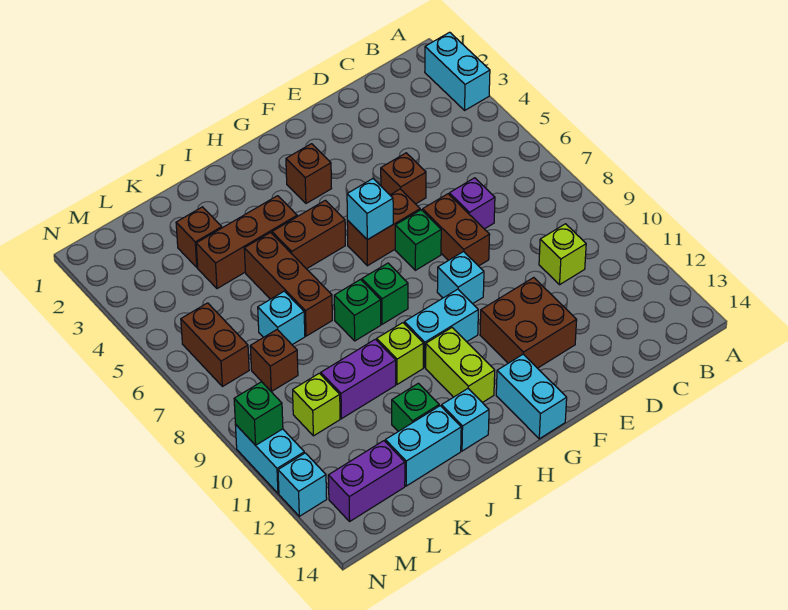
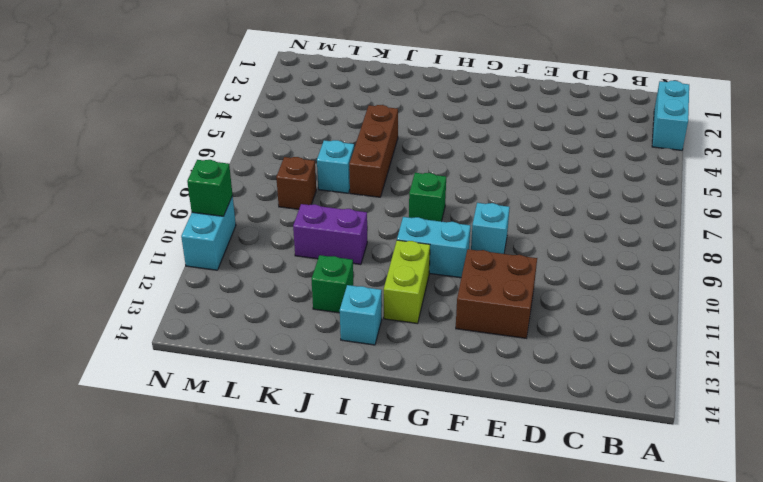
none -> lime 1x1 brick [539,224,586,285]
none -> purple 1x1 brick [449,178,495,229]
none -> brown 1x1 brick [381,153,426,204]
none -> brown 1x2 brick [422,194,490,266]

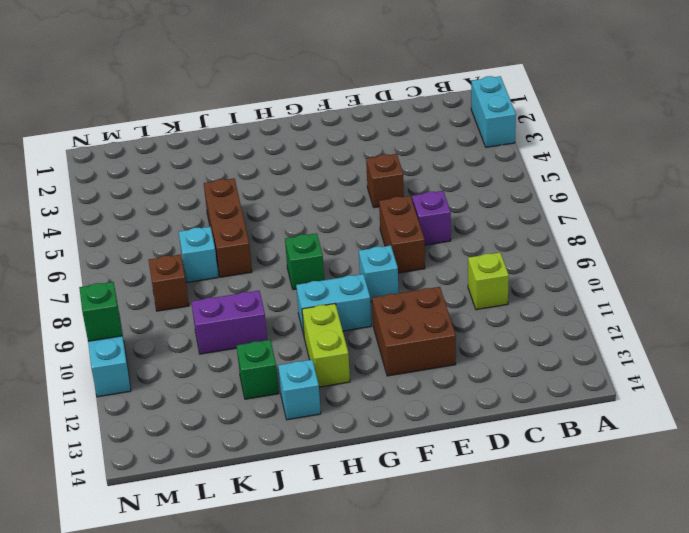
none -> brown 1x2 brick [347,189,420,266]
none -> green 1x1 brick [395,210,441,270]
none -> brown 1x1 brick [286,144,331,203]
none -> cyan 1x2 brick [496,354,567,439]

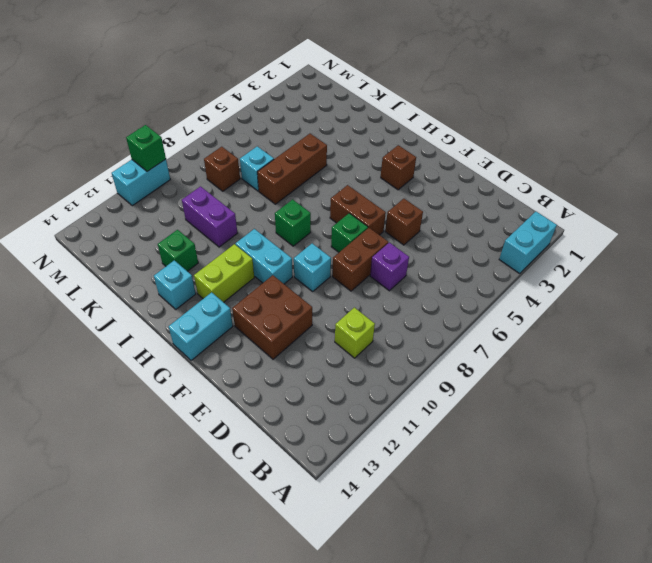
none -> brown 1x2 brick [272,200,345,269]
none -> brown 1x3 brick [196,196,297,289]
none -> green 1x1 brick [334,280,381,341]
none -> lime 1x1 brick [377,323,424,384]

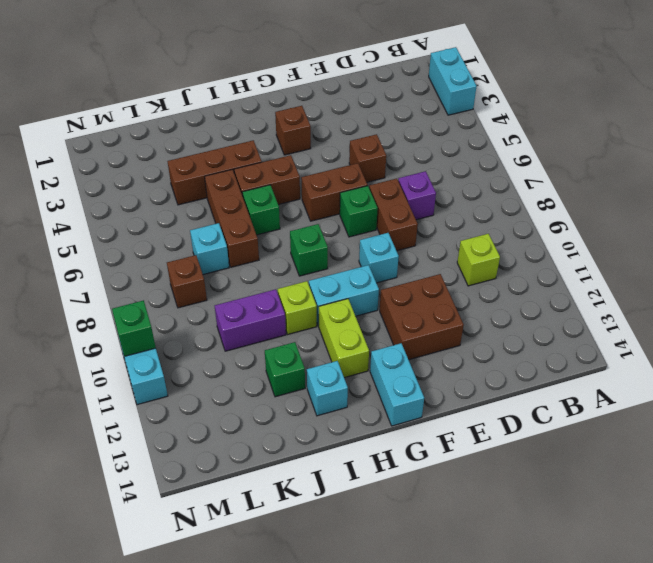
green 1x1 brick [242,185,280,235] -> green 1x1 brick moved to [334,280,381,341]
none -> cyan 1x2 brick [385,406,461,486]
none -> brown 1x1 brick [176,207,222,267]
none -> lime 1x1 brick [293,373,340,436]
none -> purple 1x2 brick [328,441,405,521]

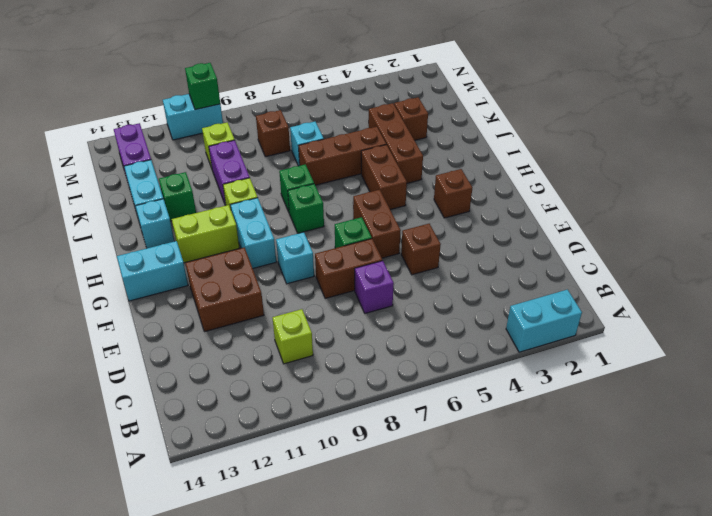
none -> brown 1x2 brick [181,303,249,387]
none -> cyan 1x1 brick [278,453,327,516]
none -> cyan 1x1 brick [347,179,393,240]

